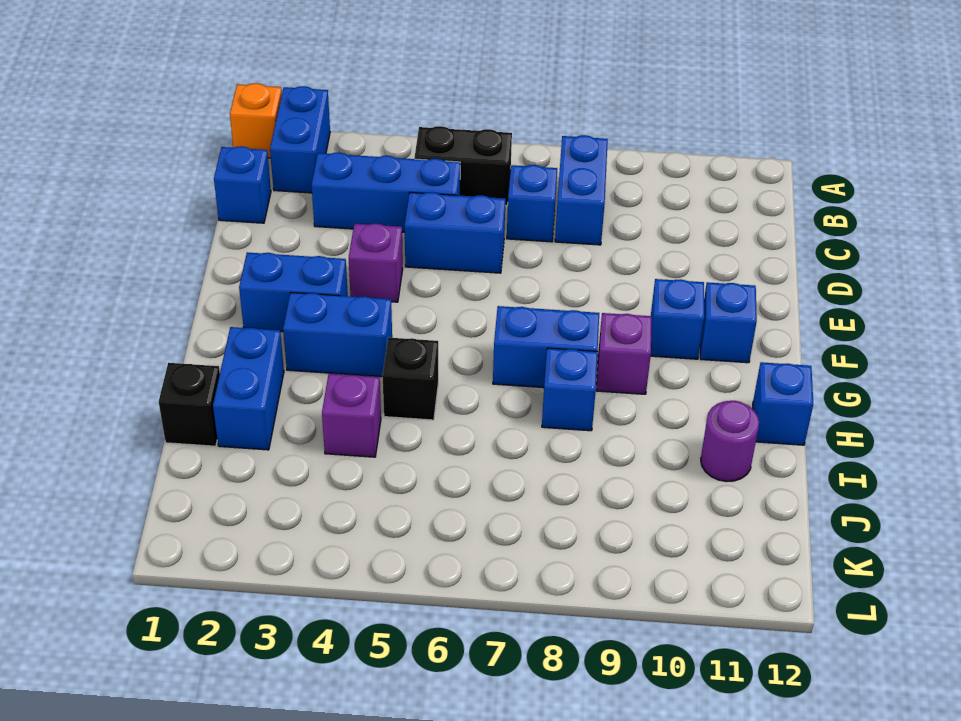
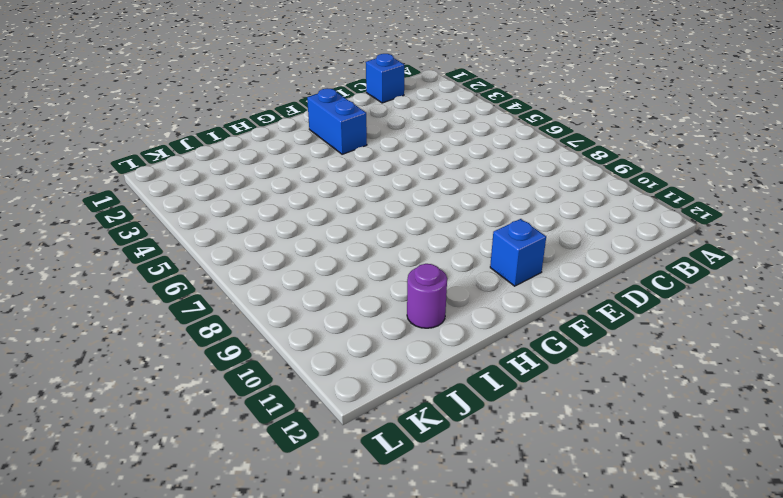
none -> orange 1x1 brick [230,83,282,158]
none -> blue 1x2 brick [270,86,330,193]
none -> black 1x2 brick [414,126,512,205]

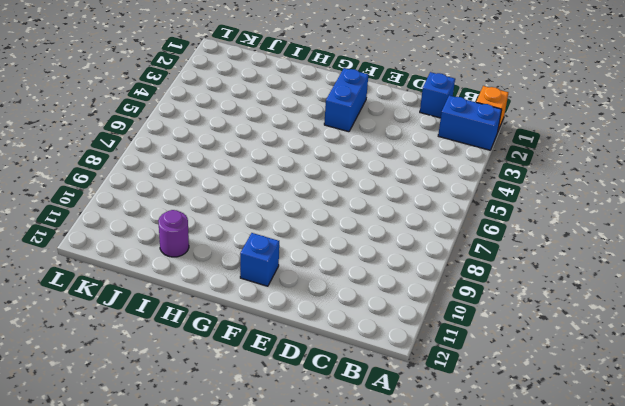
none -> black 1x2 brick [414,126,512,205]
none -> blue 1x2 brick [555,135,608,245]
none -> blue 1x3 brick [312,153,460,232]

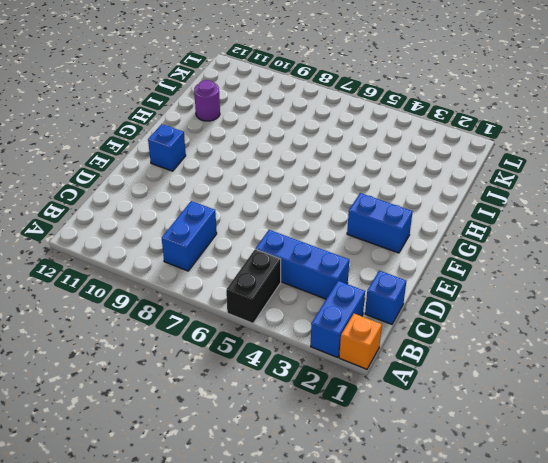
black 1x2 brick [226,249,281,323] -> black 1x2 brick turned to [414,126,512,205]
none -> blue 1x1 brick [507,165,557,242]
none -> blue 1x2 brick [405,192,506,273]
none -> purple 1x1 brick [349,224,403,302]

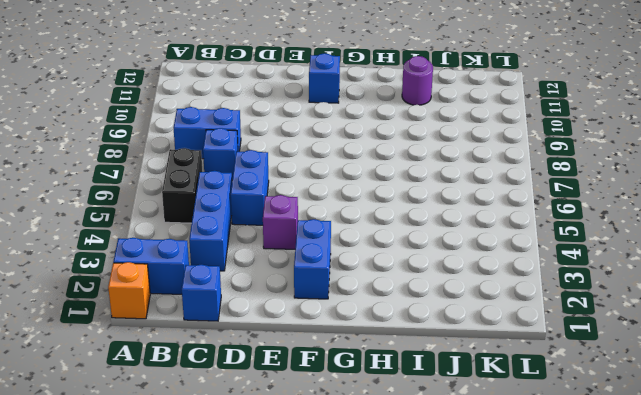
none -> blue 1x1 brick [651,279,704,359]
none -> blue 1x2 brick [283,292,392,377]
none -> blue 1x2 brick [493,306,599,388]

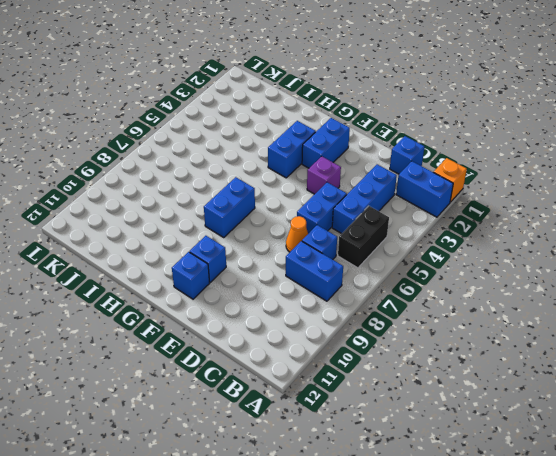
orange 1x1 cone [286,216,308,252] -> none
none -> purple 1x1 brick [596,313,652,394]
none -> blue 1x2 brick [213,327,284,450]
none -> black 1x1 brick [383,338,438,420]

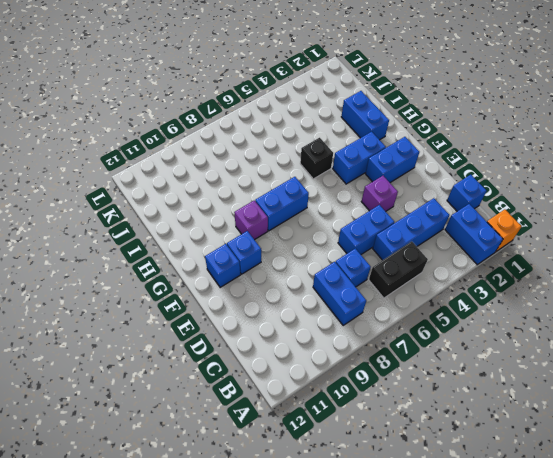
none -> blue 1x1 brick [542,348,598,431]
none -> blue 1x1 brick [753,362,813,445]
none -> black 1x1 brick [159,363,220,446]

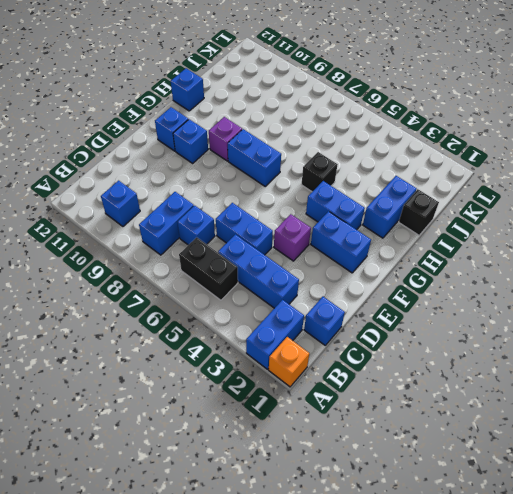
blue 1x1 brick [101,181,140,226] -> blue 1x1 brick moved to [542,348,598,431]
none -> purple 1x1 brick [322,374,381,457]
none -> purple 1x1 round brick [701,401,759,482]

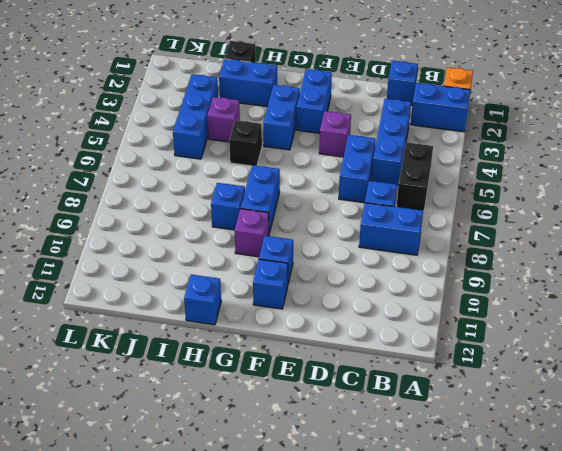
blue 1x3 brick [173,74,218,159] -> none
none -> purple 1x1 round brick [701,401,759,482]

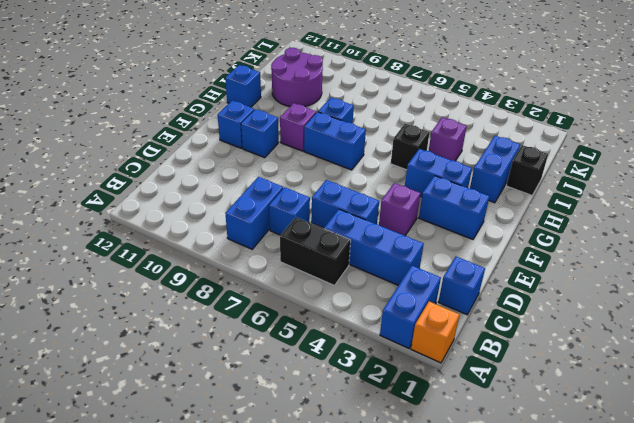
purple 2x2 round brick [271,48,323,106] -> purple 1x1 round brick [701,401,759,482]

